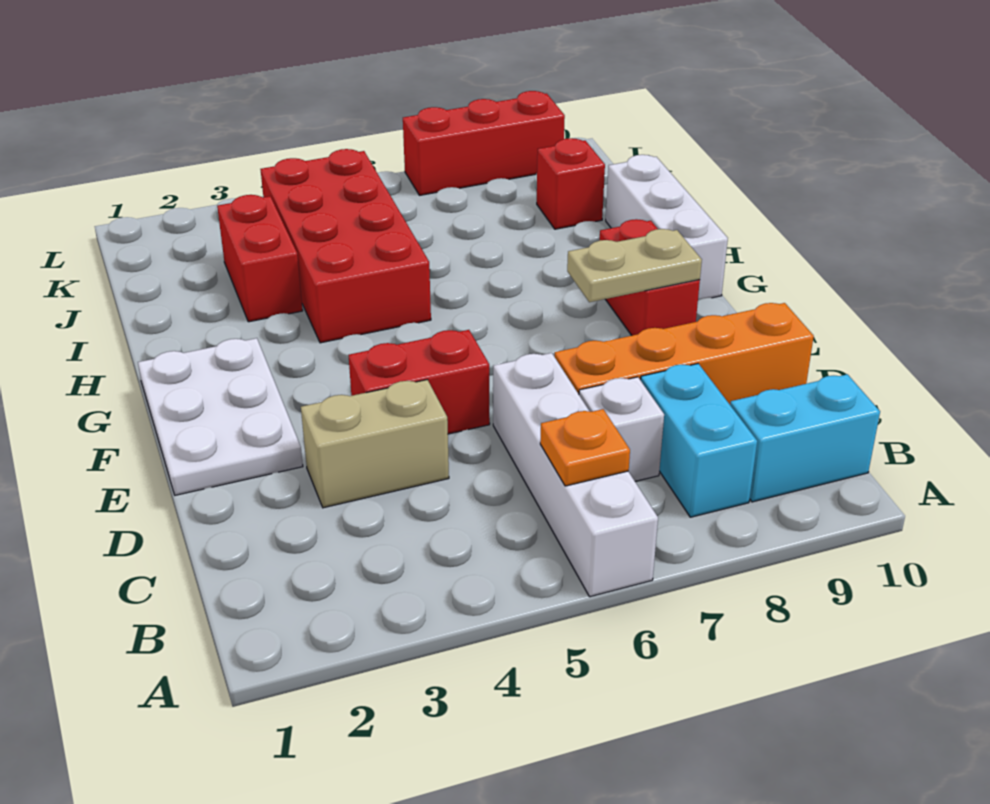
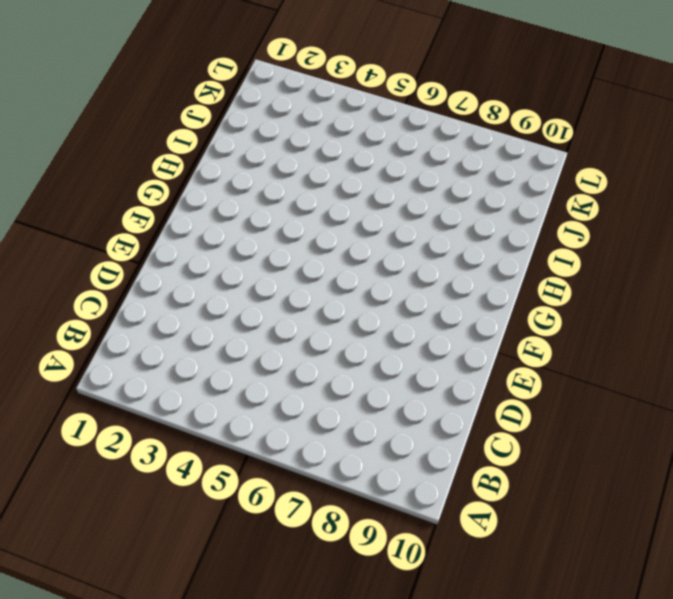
none -> white 1x4 brick [493,353,658,597]
none -> cyan 1x2 brick [641,364,757,517]
none -> cyan 1x2 brick [730,374,880,502]

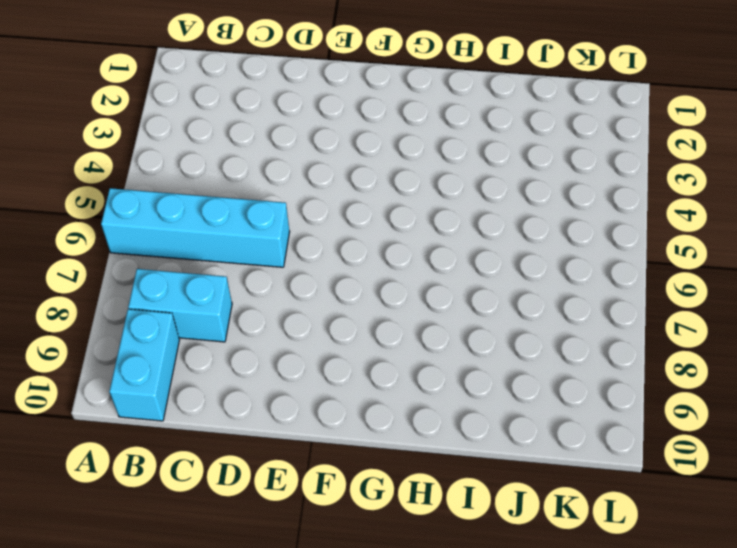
cyan 1x4 brick [101,188,290,267] -> white 1x4 brick [493,353,658,597]
none -> white 1x1 brick [579,377,664,481]
none -> tan 1x2 brick [301,380,449,508]
none -> orange 1x4 brick [555,303,814,404]

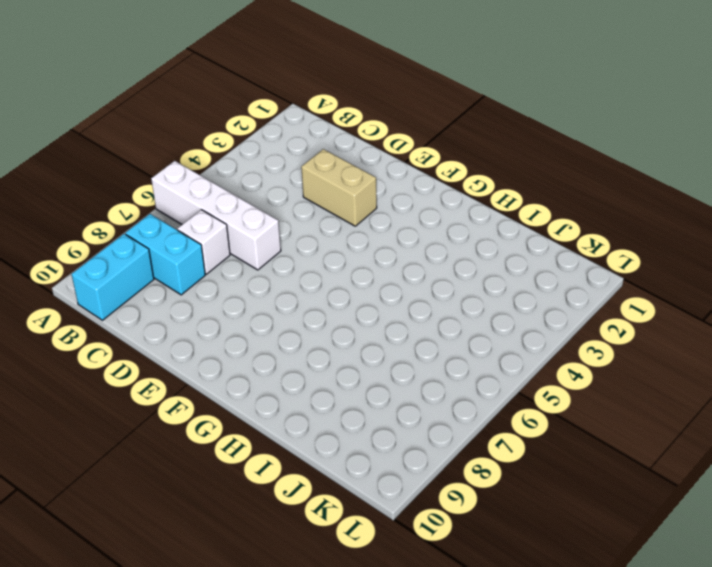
tan 1x2 brick [301,149,377,226] -> tan 1x2 brick turned to [301,380,449,508]
none -> orange 1x4 brick [555,303,814,404]
none -> white 2x3 plate [138,338,303,495]
none -> red 1x2 brick [349,330,490,434]

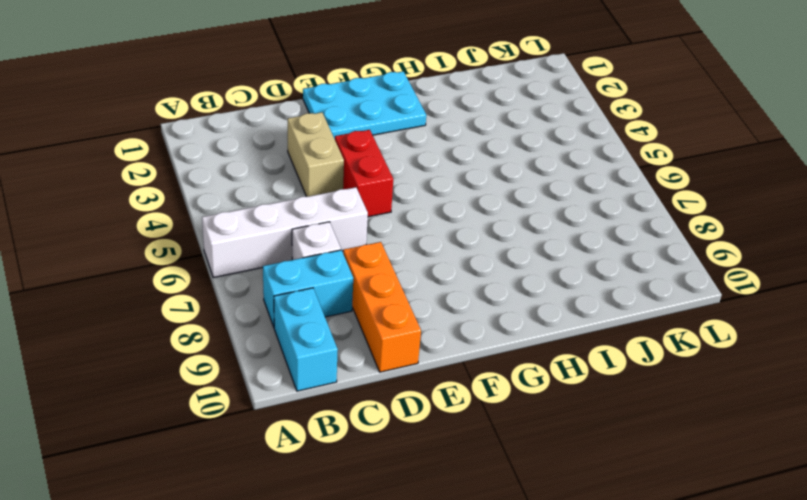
orange 1x3 brick [343,242,421,372] -> orange 1x4 brick [555,303,814,404]
cyan 2x3 plate [303,71,426,139] -> white 2x3 plate [138,338,303,495]
none -> red 1x2 brick [600,219,700,336]
none -> white 1x3 brick [606,155,728,300]
none -> red 2x4 brick [261,149,431,343]

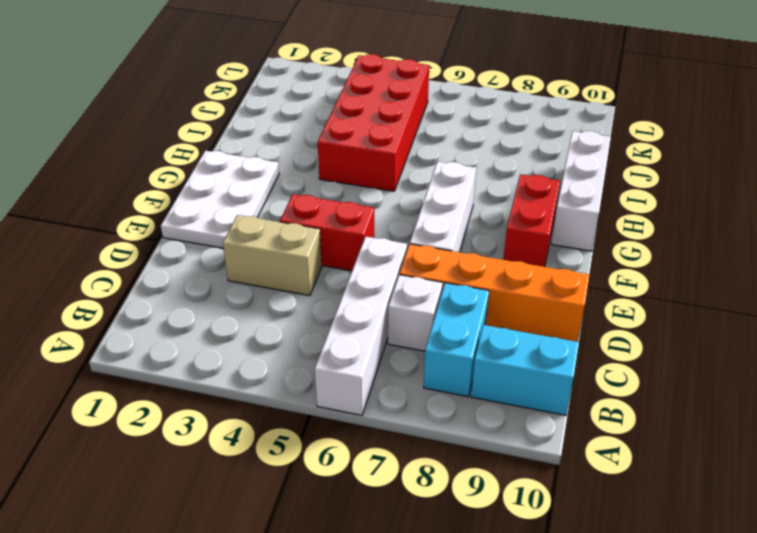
white 1x3 brick [410,162,476,252] -> none
none -> red 1x2 brick [217,195,303,322]
none -> red 1x1 brick [537,138,605,229]
none -> red 1x3 brick [403,91,565,195]

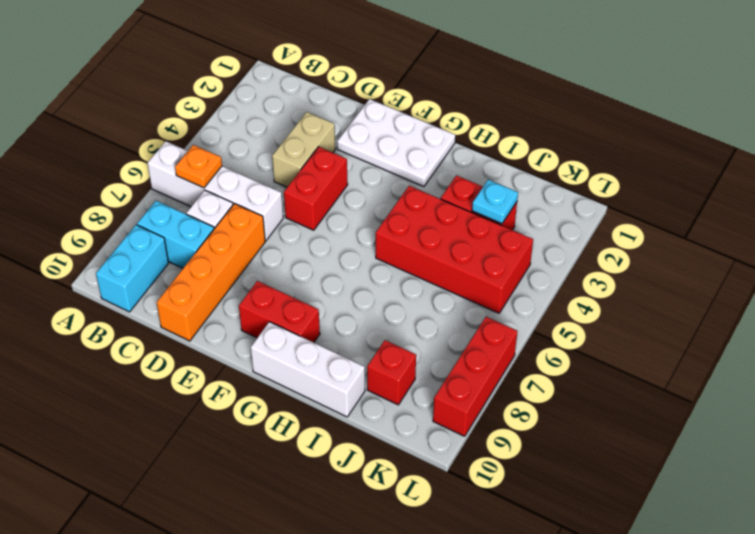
cyan 1x1 plate [472,180,518,224] -> none
none -> tan 1x2 plate [567,229,702,302]

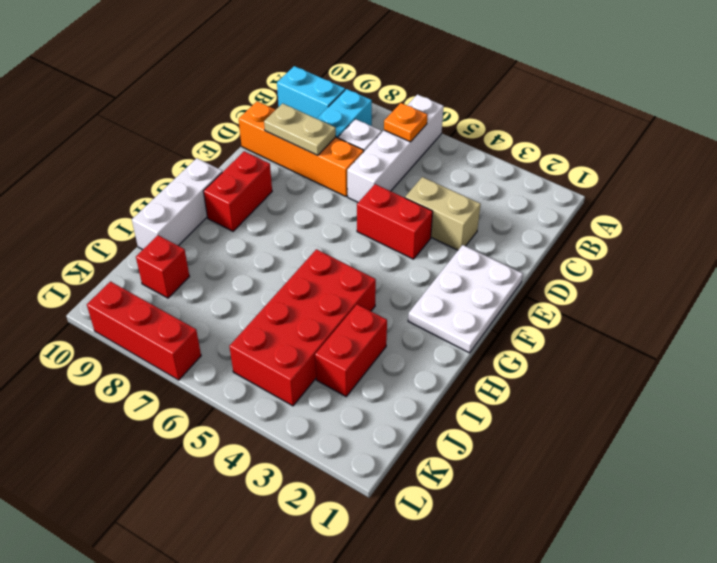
tan 1x2 plate [264,103,336,155] -> tan 1x2 plate moved to [567,229,702,302]

